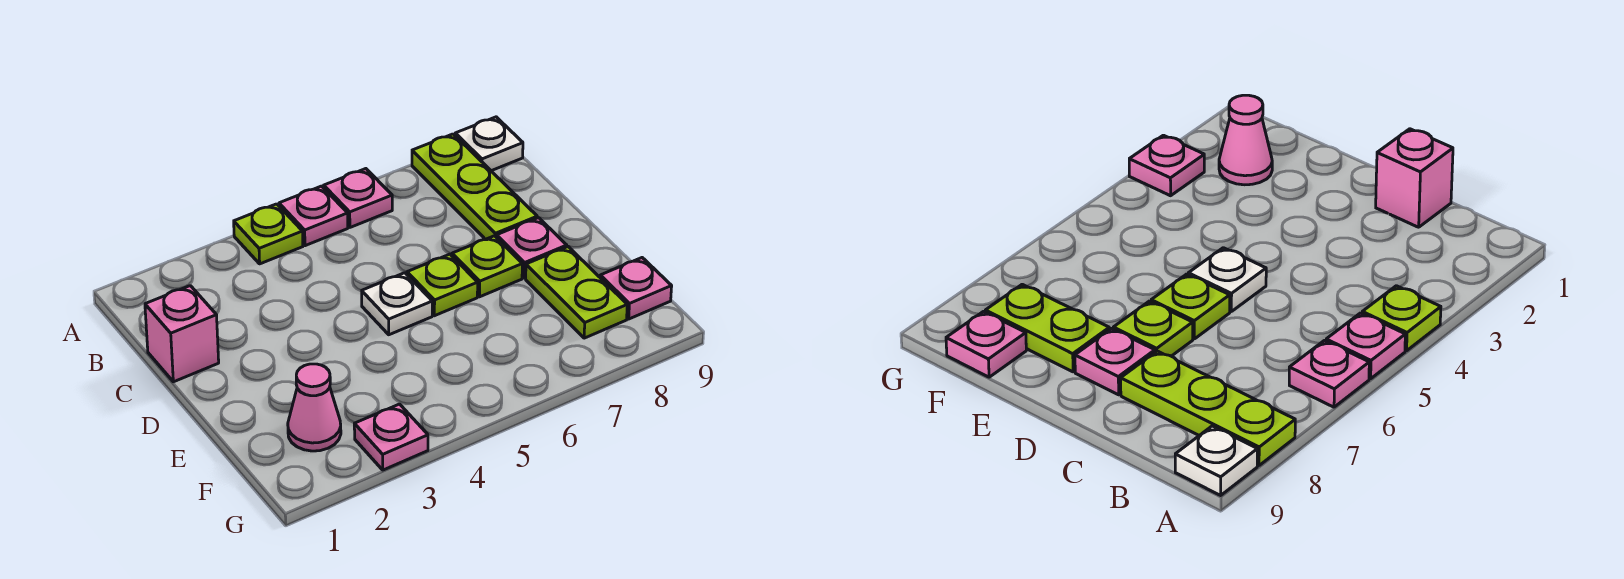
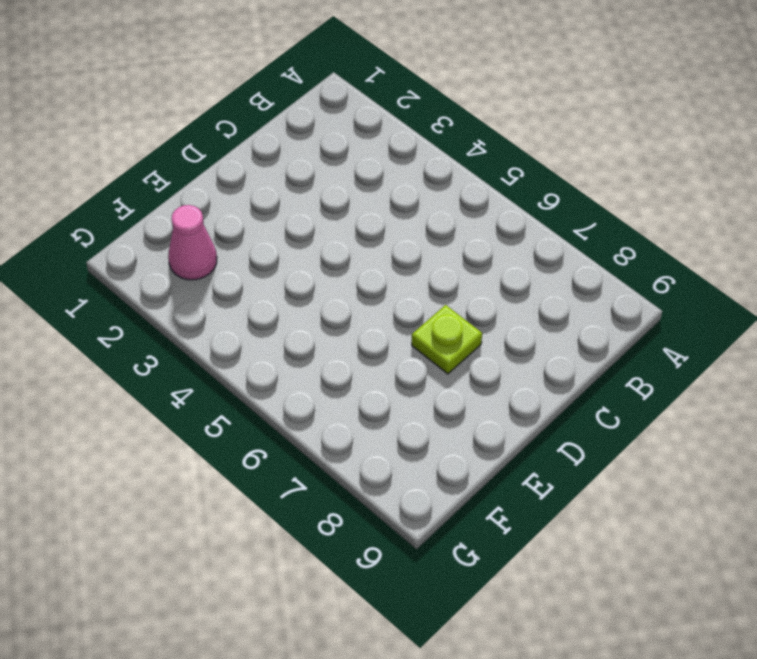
none -> lime 1x1 plate [234,204,303,264]
none -> pink 1x1 plate [279,186,348,246]
none -> pink 1x1 plate [324,169,392,227]

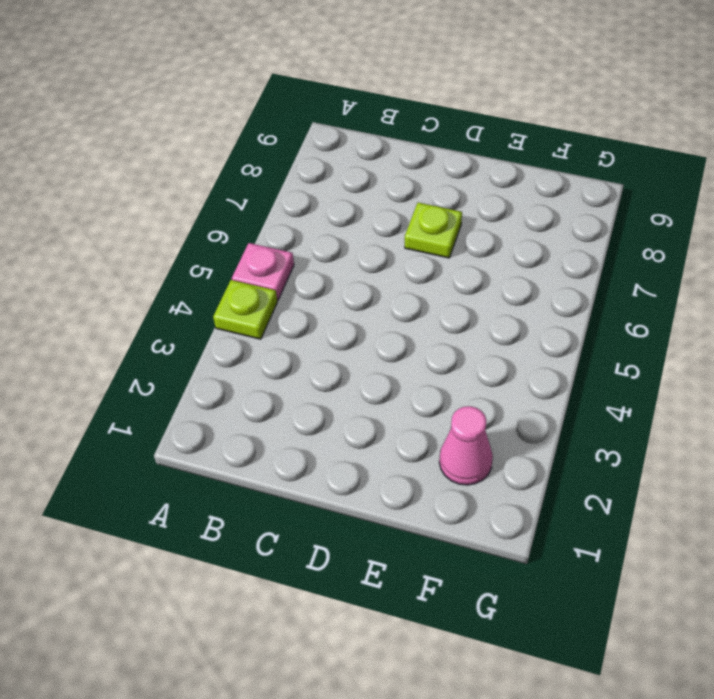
none -> pink 1x1 plate [324,169,392,227]
none -> lime 1x3 plate [412,134,537,239]
none -> white 1x1 plate [455,117,523,171]

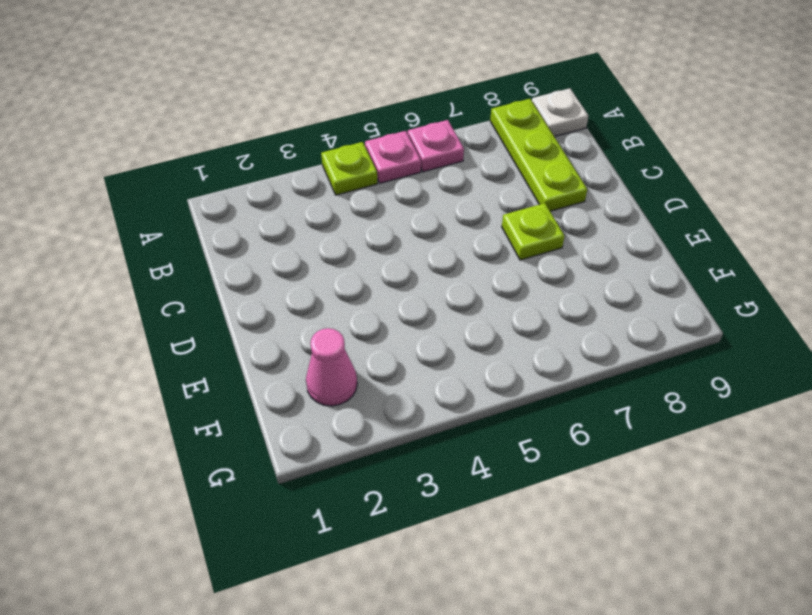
none -> pink 1x1 brick [145,286,219,382]
none -> white 1x1 plate [362,273,432,335]
none -> lime 1x1 plate [407,254,478,316]

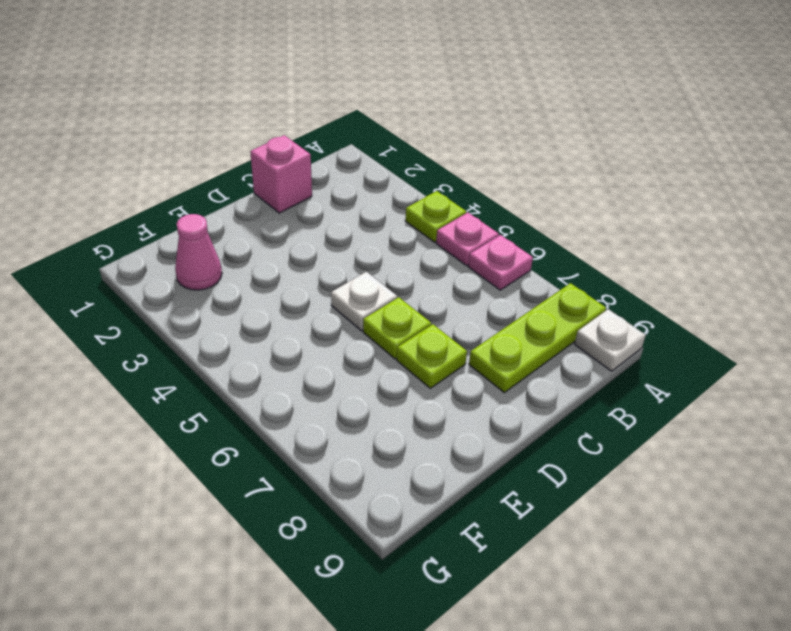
none -> pink 1x1 plate [497,218,567,278]
none -> lime 1x2 plate [526,247,627,338]
none -> pink 1x1 plate [600,258,672,319]

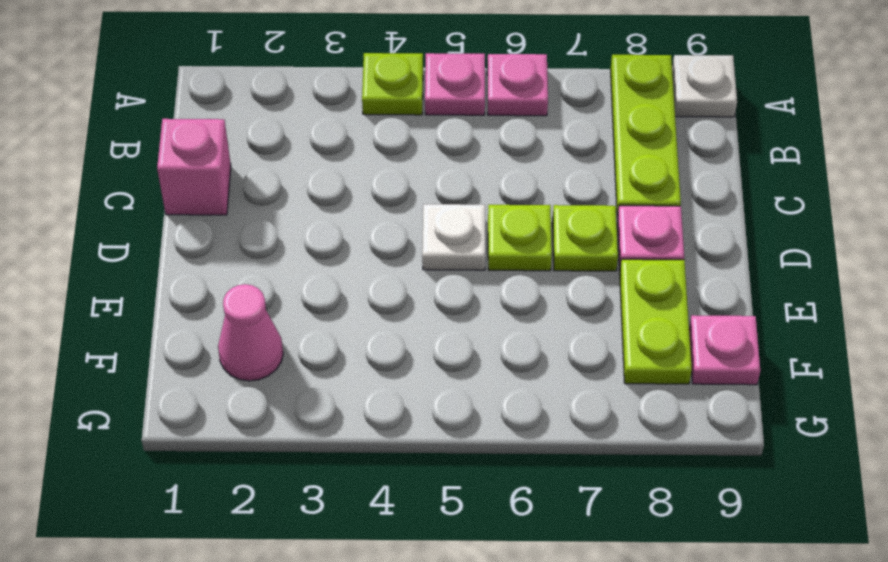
none -> pink 1x1 plate [354,404,428,470]

